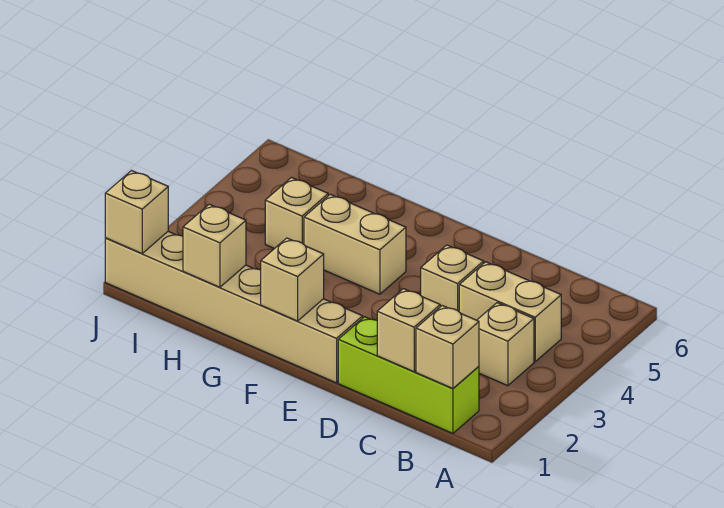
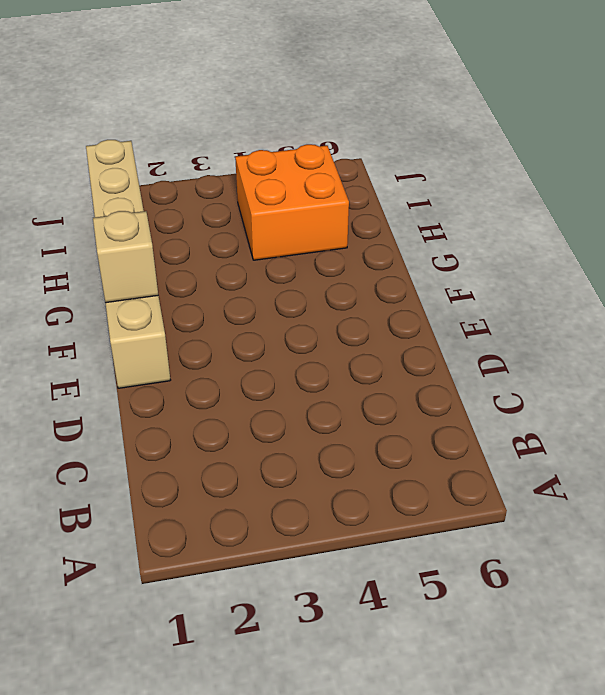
orange 2x2 brick [235,144,349,260] -> tan 1x1 brick [265,178,328,249]
none -> lime 1x3 brick [338,317,479,433]
none -> tan 1x1 brick [477,303,534,386]
none -> tan 1x2 brick [459,262,561,362]

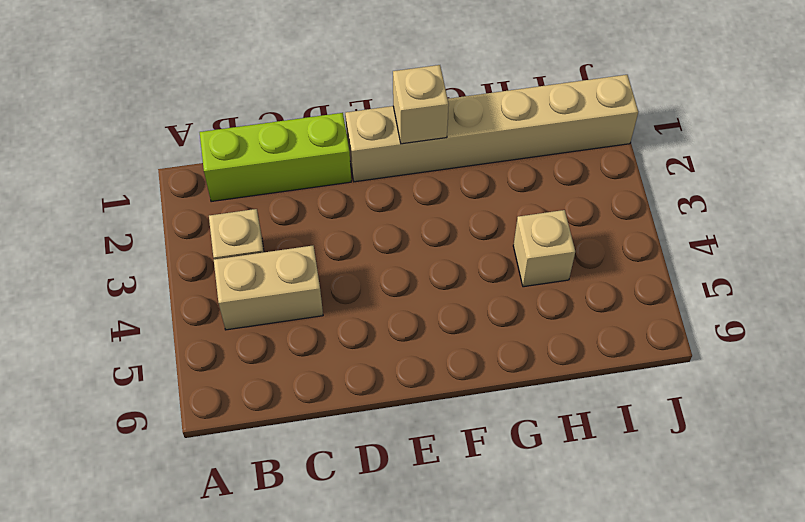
none -> tan 1x1 brick [421,245,484,311]
none -> tan 1x2 brick [304,194,406,294]
none -> tan 1x1 brick [416,306,479,388]

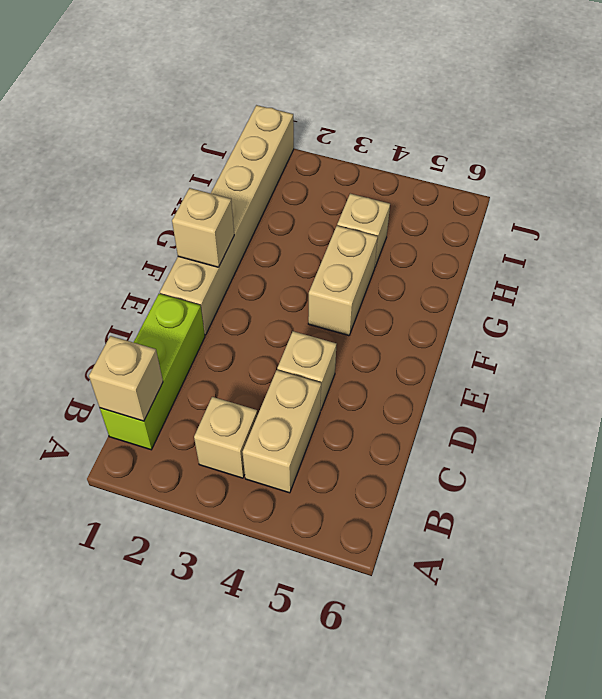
none -> tan 1x1 brick [377,289,440,372]
none -> tan 1x1 brick [183,204,246,287]
none -> tan 1x1 brick [105,171,168,254]

